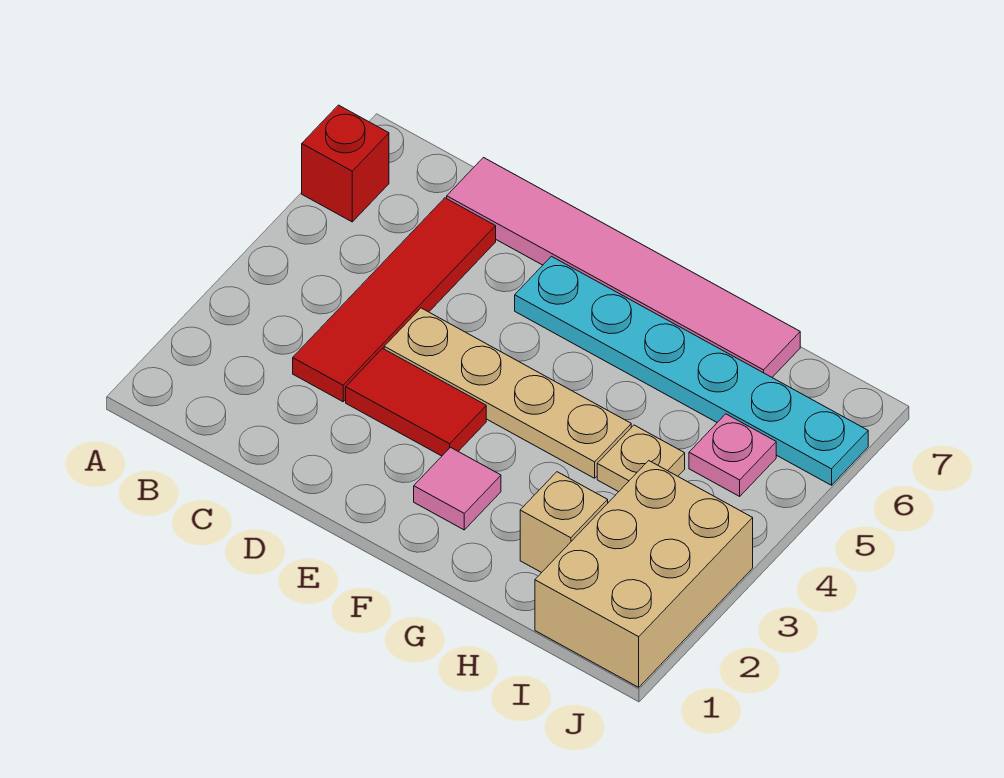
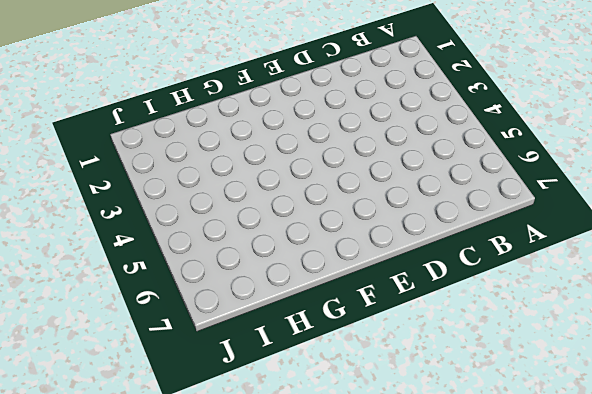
none -> red 1x1 brick [302,105,389,222]
none -> red 1x4 tile [293,198,496,402]

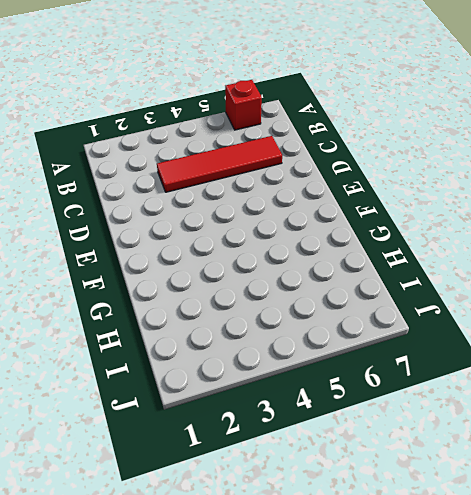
none -> pink 1x6 tile [447,158,800,377]
none -> red 1x2 tile [346,348,486,456]

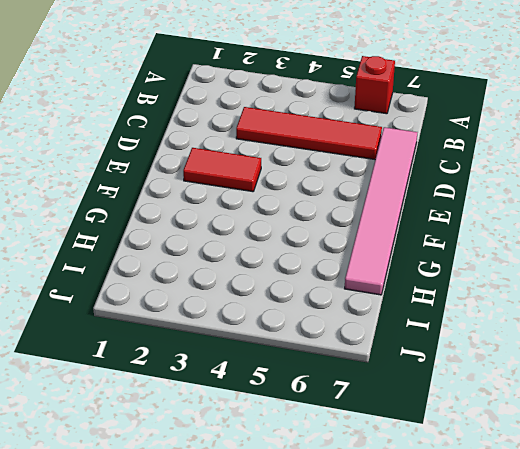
red 1x2 tile [183,148,261,192] -> red 1x2 tile turned to [346,348,486,456]
none -> tan 1x4 plate [384,308,631,478]
none -> cyan 1x6 plate [515,256,868,485]

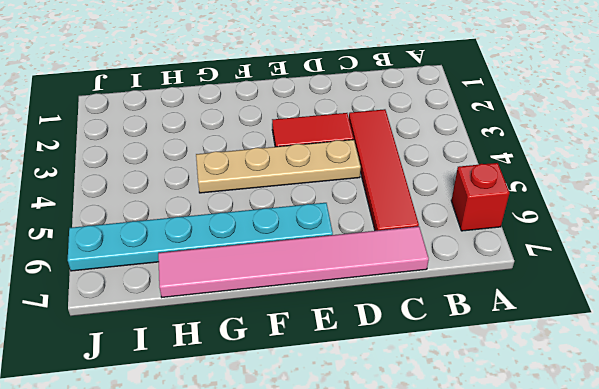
none -> pink 1x1 tile [414,447,501,530]
none -> tan 1x1 brick [520,472,608,573]

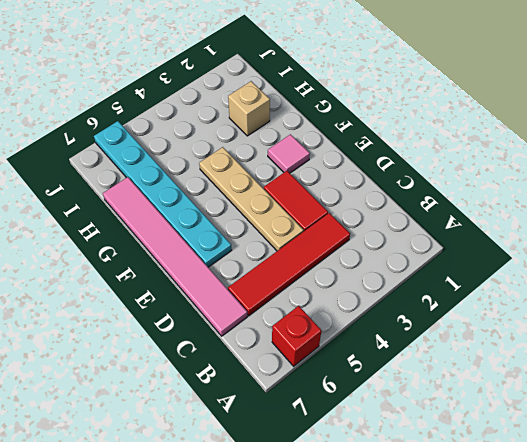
none -> tan 1x1 plate [597,425,685,492]
none -> tan 2x3 brick [535,461,753,687]

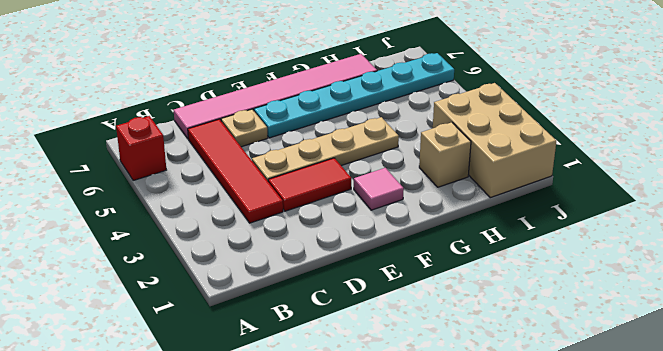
tan 1x1 plate [221,109,268,147] -> tan 1x1 plate moved to [597,425,685,492]
none -> pink 1x1 plate [689,414,776,496]

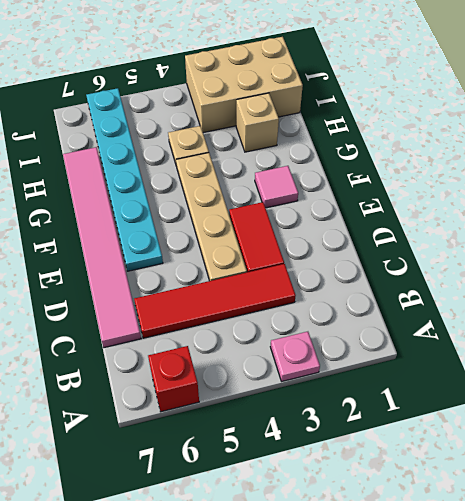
pink 1x1 plate [270,332,320,381] -> pink 1x1 plate moved to [689,414,776,496]

